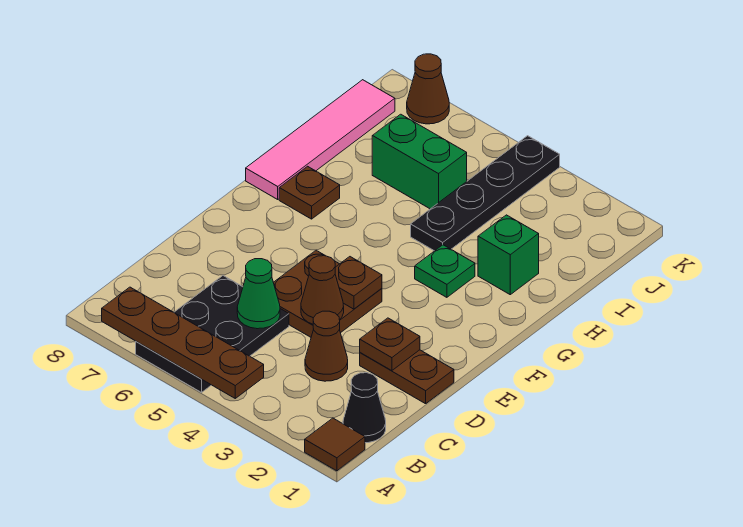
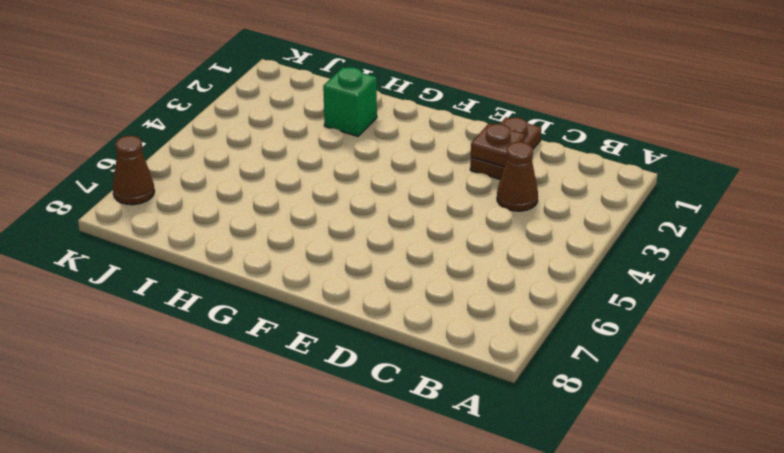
none -> brown 1x1 tile [305,418,365,471]
none -> black 2x3 plate [136,276,289,392]
none -> black 1x1 cone [343,373,386,443]

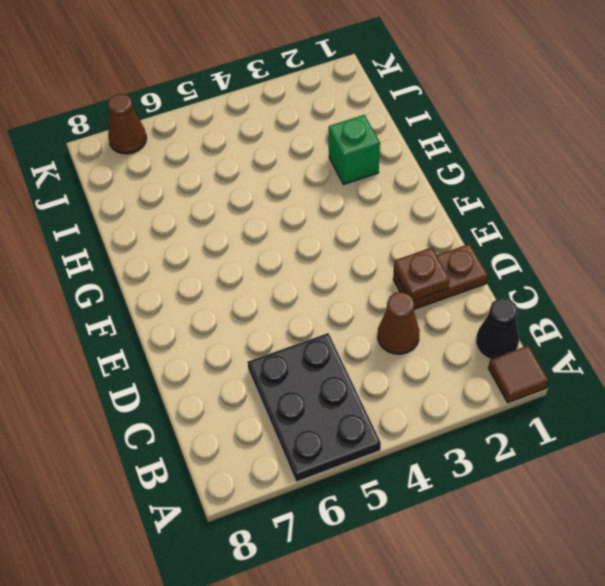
none -> brown 2x2 plate [273,250,382,337]
none -> green 1x1 plate [415,245,475,297]
none -> brown 1x1 plate [279,166,340,219]

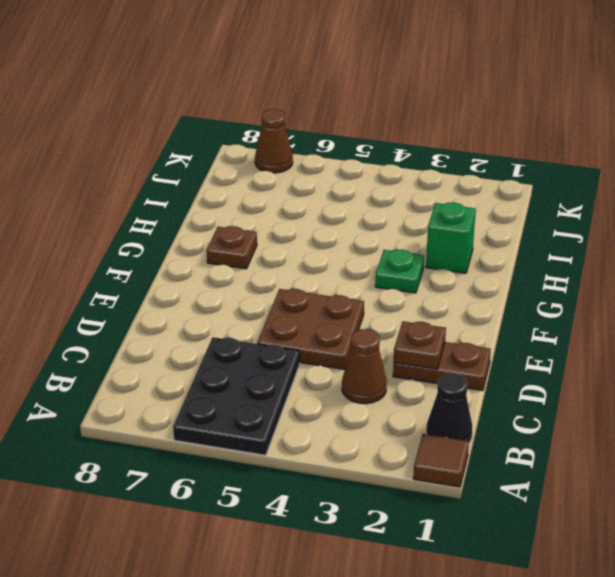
none -> pink 1x4 tile [246,80,395,199]
none -> black 1x4 plate [411,136,560,251]
none -> green 1x2 brick [372,114,467,209]

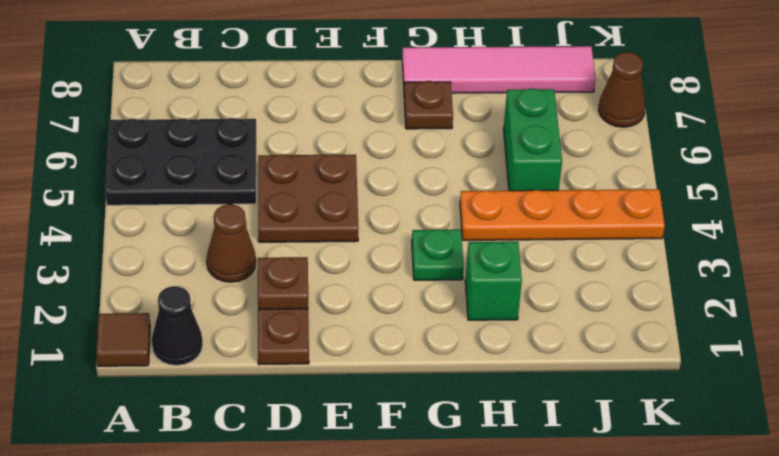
orange 1x4 plate [460,189,665,240] -> black 1x4 plate [411,136,560,251]
none -> brown 1x4 plate [102,287,264,398]
none -> green 1x1 cone [237,259,280,329]
none -> brown 1x1 cone [301,256,344,324]

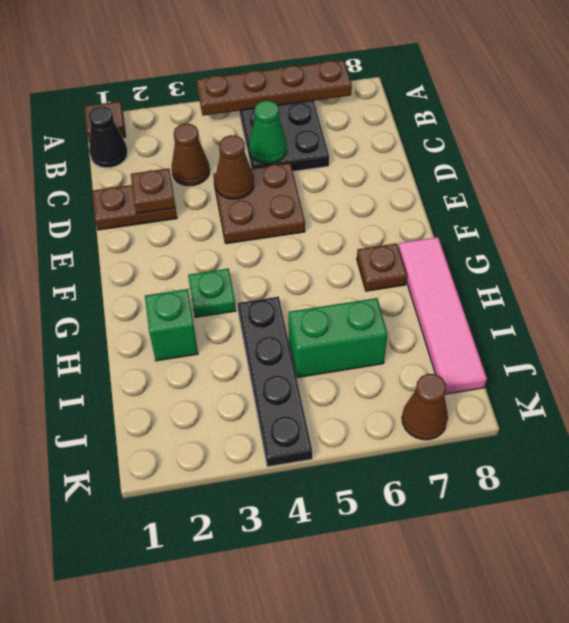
none -> brown 1x1 plate [335,257,382,309]

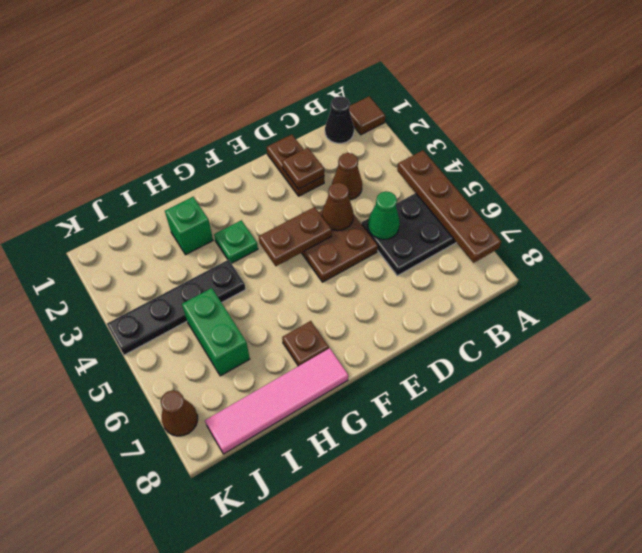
brown 1x2 plate [259,207,332,266] -> brown 1x1 plate [335,257,382,309]

